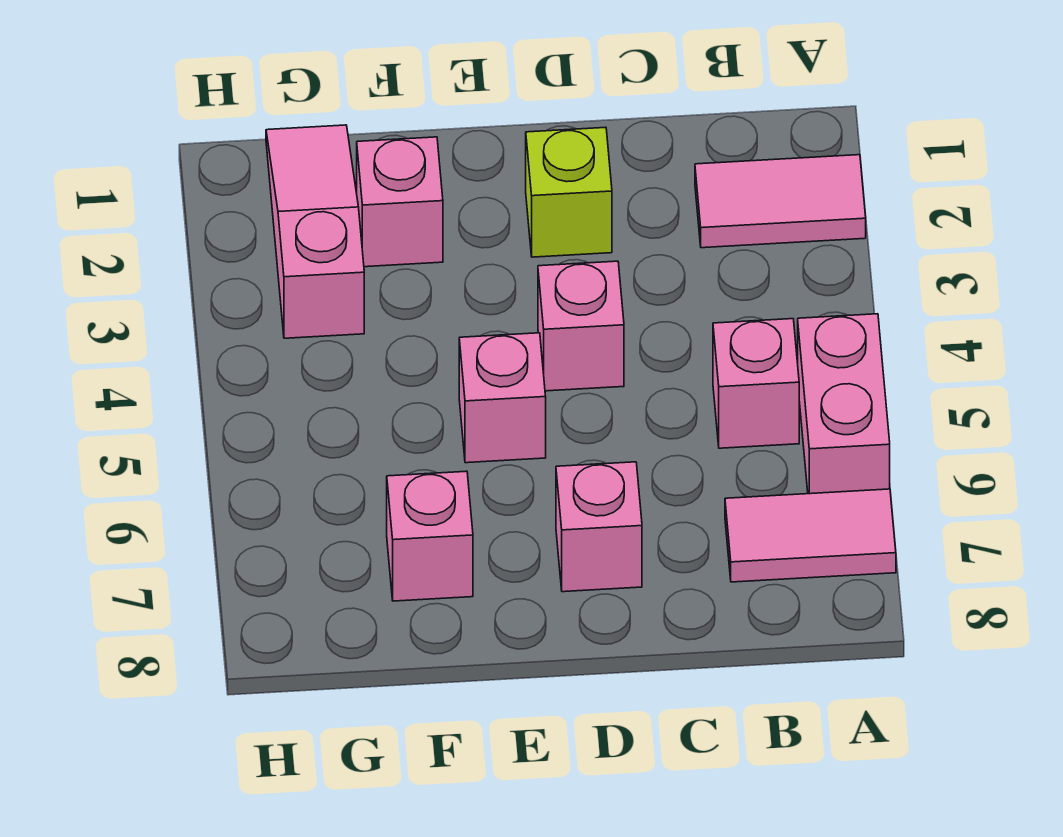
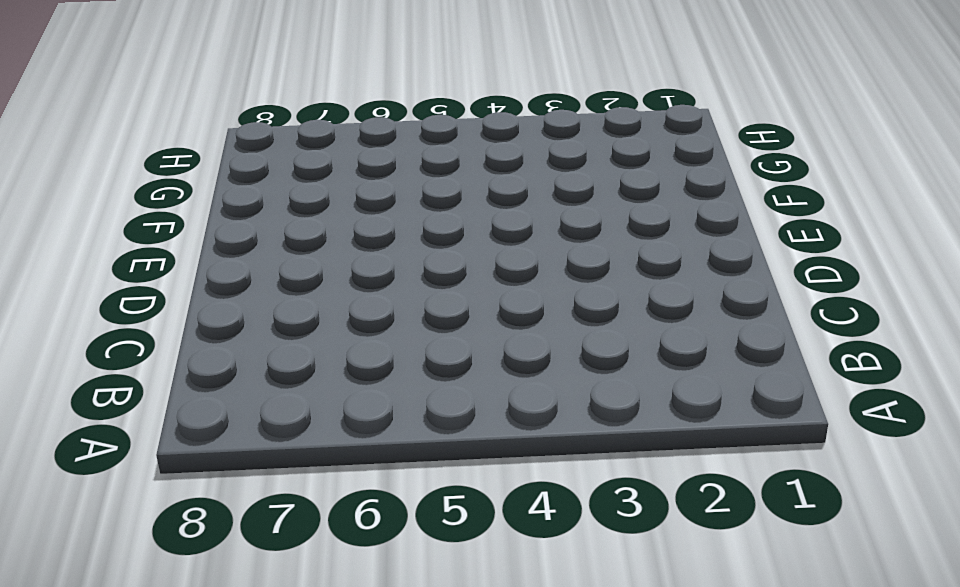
none -> pink 1x2 tile [695,155,866,248]
none -> pink 1x2 brick [798,314,890,494]

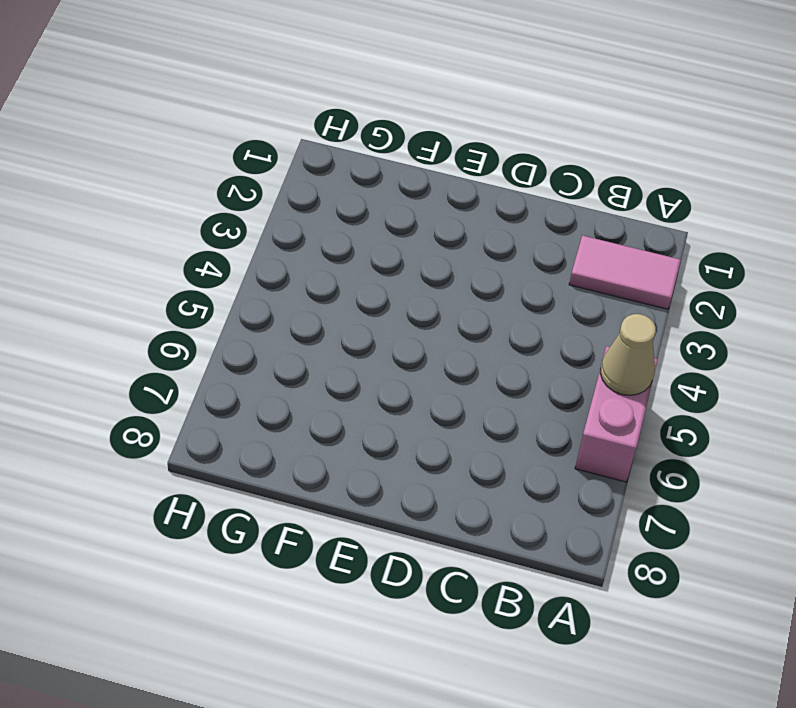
tan 1x1 cone [600,314,656,395] -> none
none -> pink 1x2 tile [725,489,896,582]
none -> pink 1x1 brick [713,319,799,448]

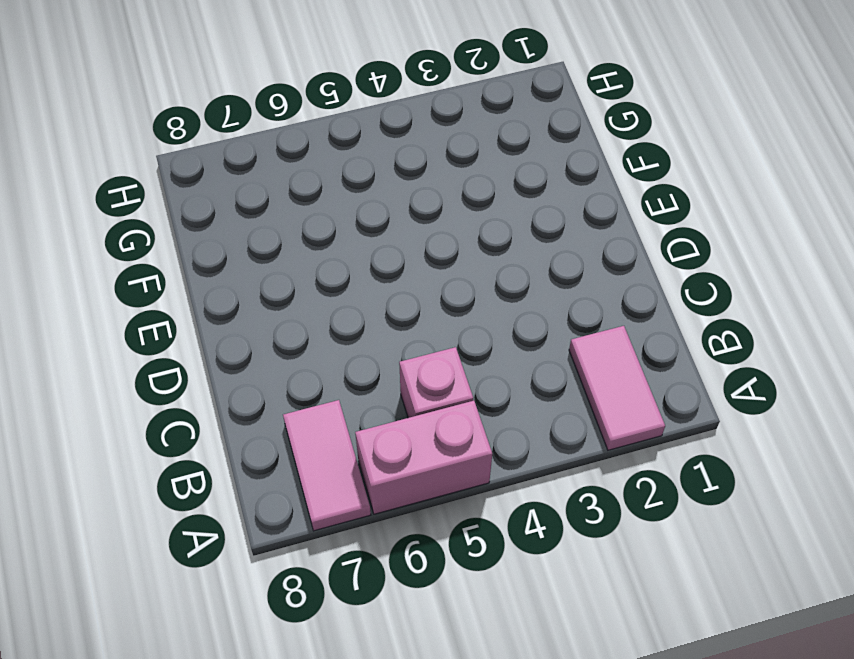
none -> lime 1x1 brick [526,127,612,257]
none -> pink 1x1 brick [538,261,624,391]

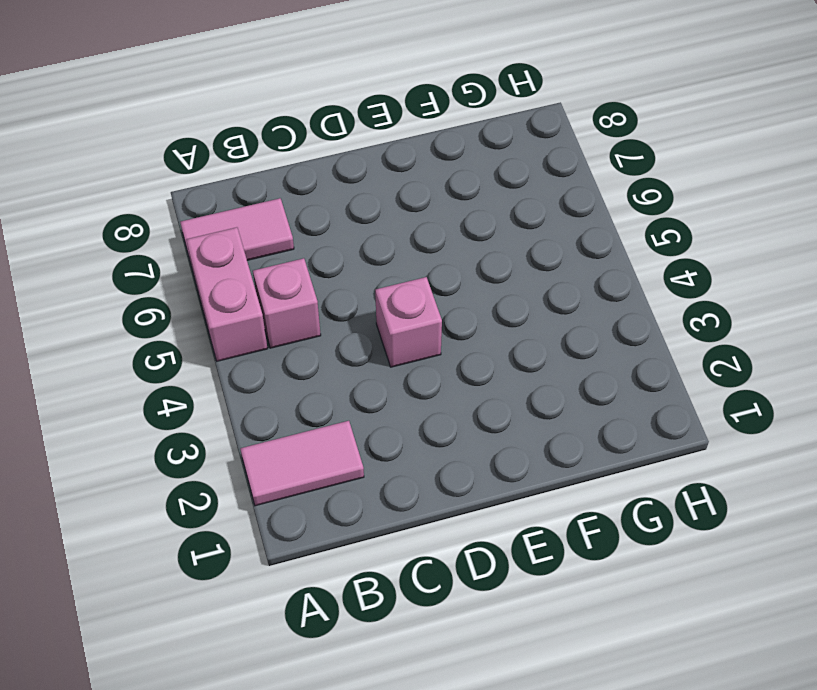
none -> lime 1x1 brick [526,127,612,257]
none -> pink 1x1 brick [556,462,642,592]

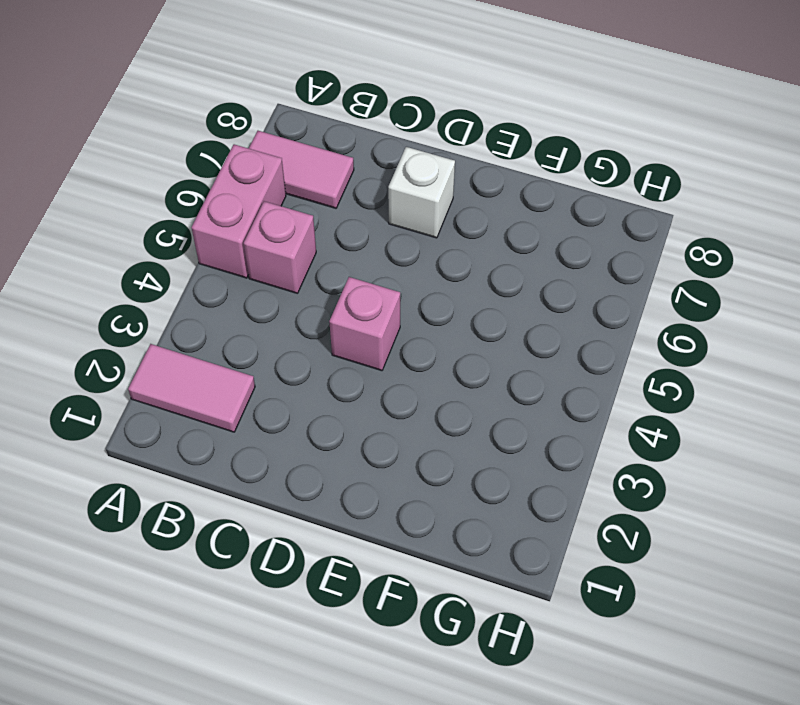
white 1x1 brick [388,147,455,238] -> pink 1x1 brick [556,462,642,592]
none -> lime 1x1 brick [526,127,612,257]
none -> pink 1x1 brick [459,333,546,463]

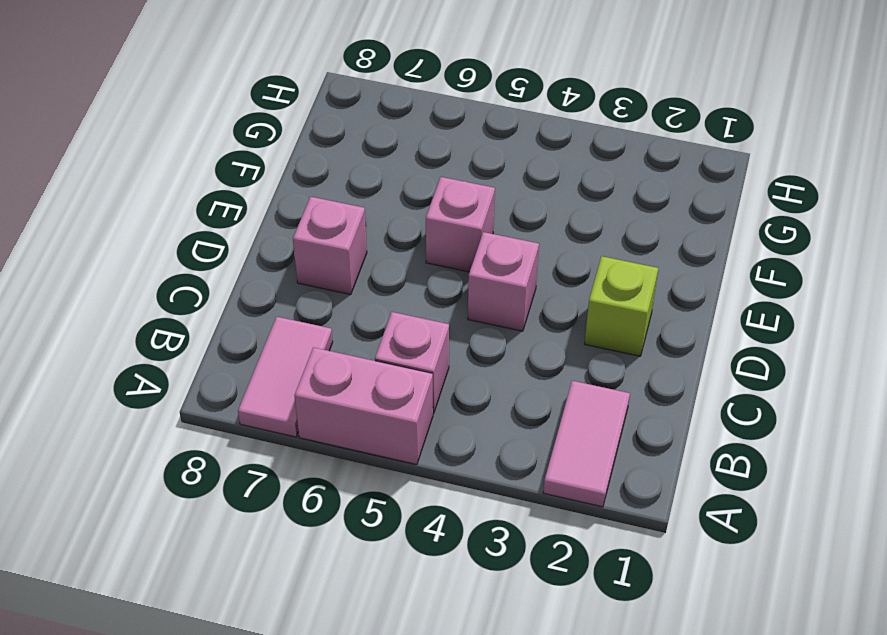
none -> pink 1x1 brick [357,137,443,267]
none -> pink 1x1 brick [387,471,473,601]

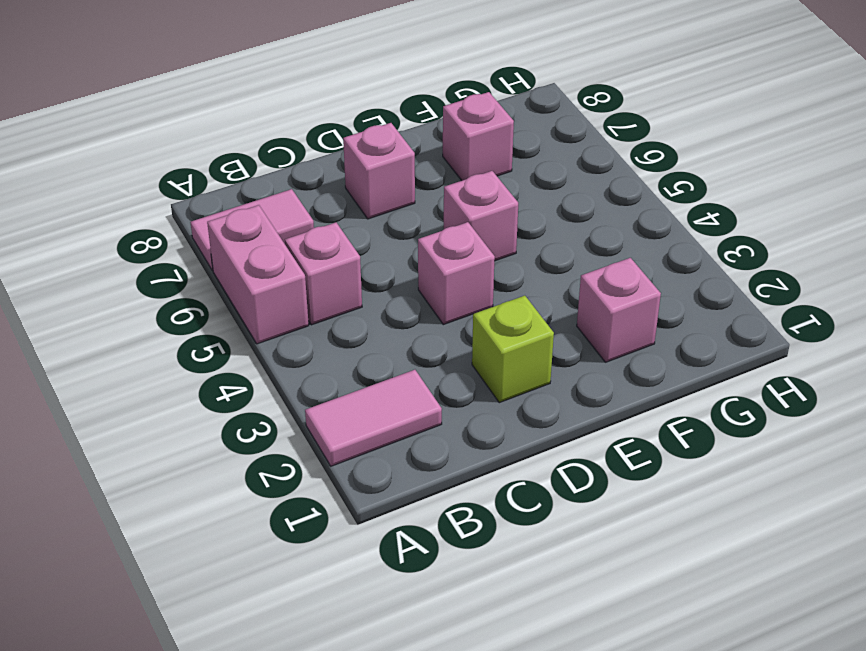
none -> pink 1x3 slope [266,125,364,338]

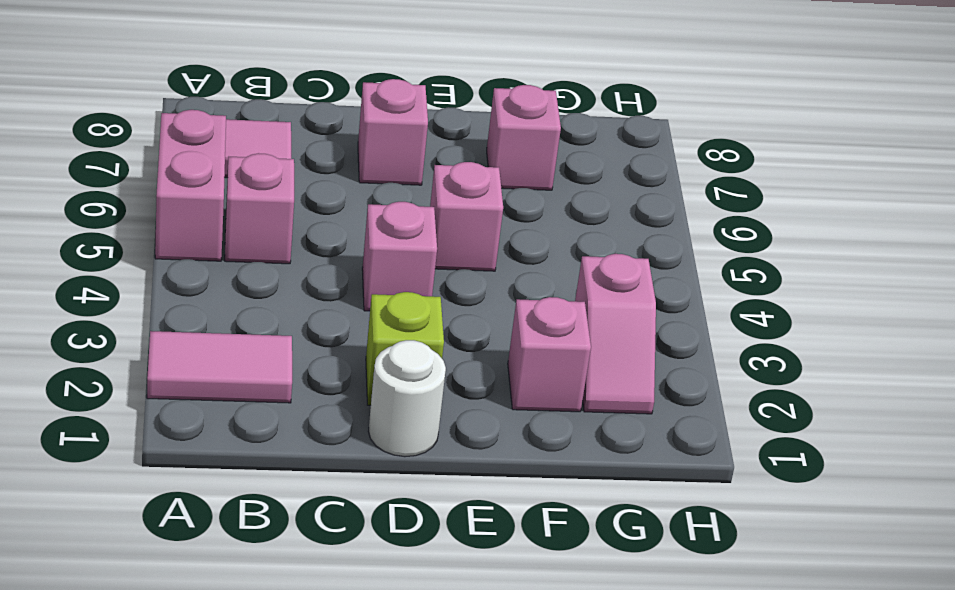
white 1x1 round brick [368,340,446,457] -> none
pink 1x2 slope [575,254,656,414] -> pink 1x3 slope [266,125,364,338]

